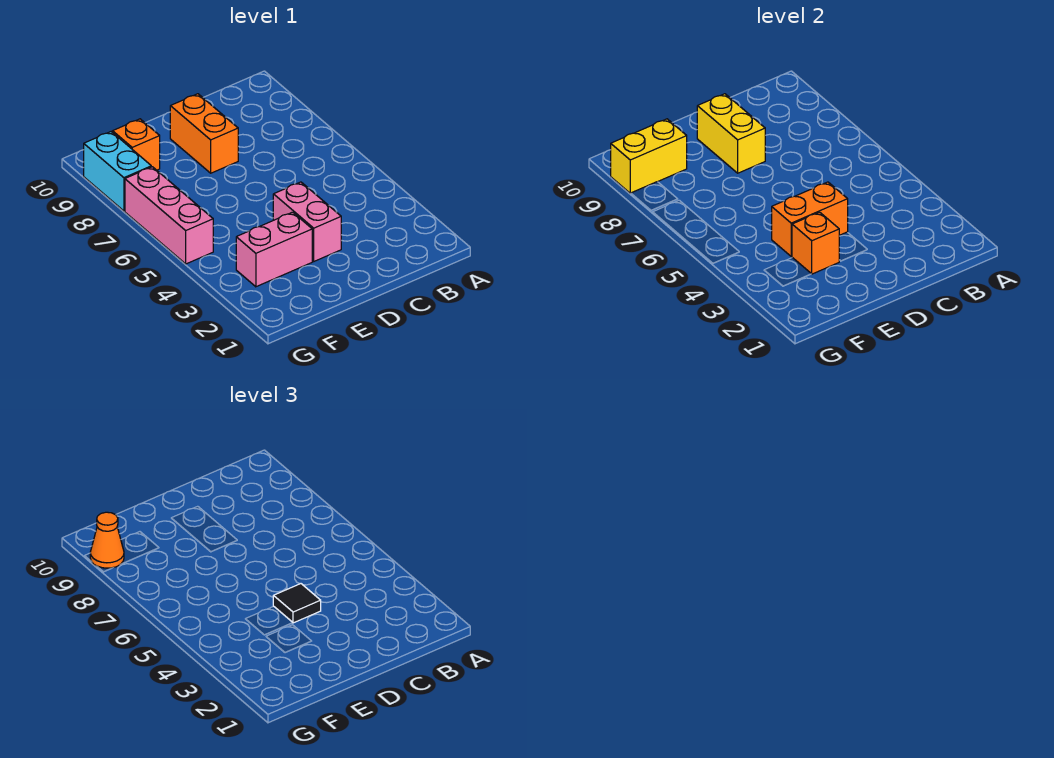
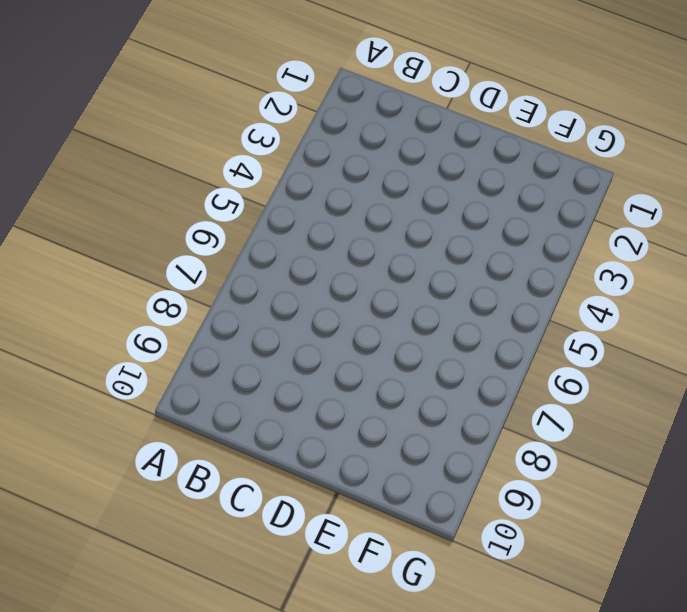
none -> pink 1x2 brick [273,182,341,261]
none -> orange 1x2 brick [170,94,238,173]
none -> pink 1x2 brick [236,212,312,287]

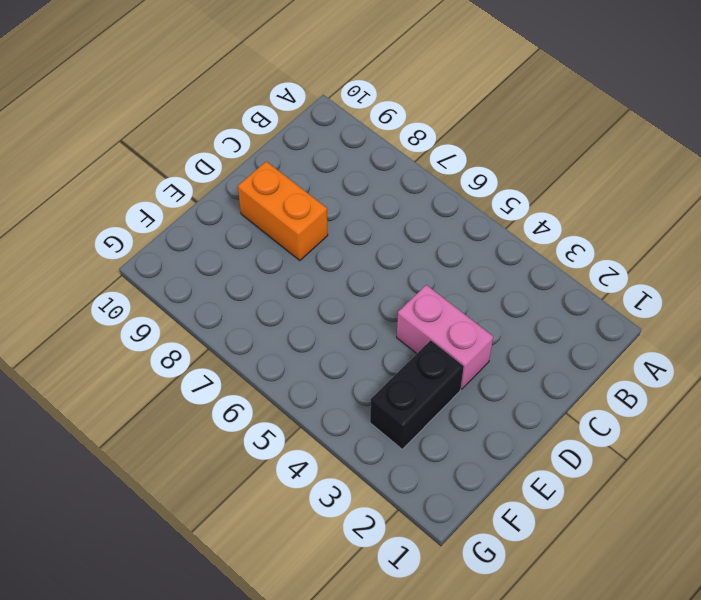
black 1x2 brick [370,340,464,449] -> pink 1x2 brick [236,212,312,287]
none -> orange 1x1 brick [113,119,160,170]
none -> pink 1x3 brick [125,167,213,264]
none -> cyan 1x2 brick [84,132,151,211]

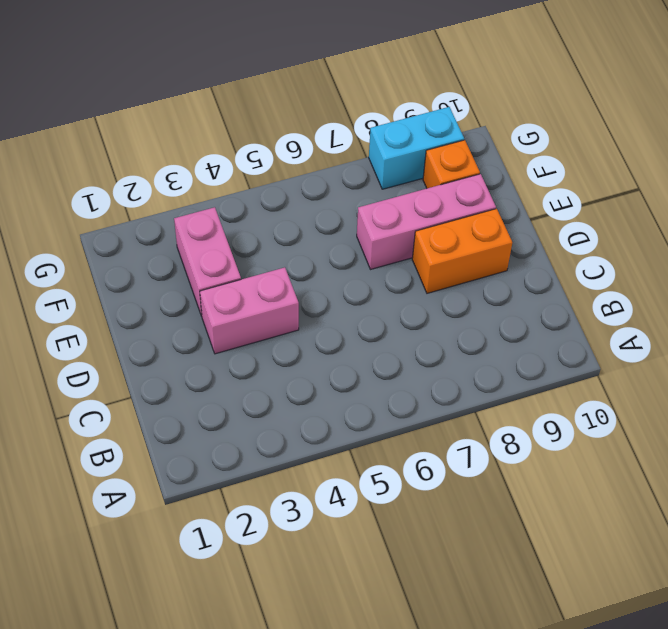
pink 1x3 brick [357,174,496,270] -> pink 1x3 brick moved to [125,167,213,264]
none -> orange 1x2 brick [772,182,848,256]
none -> yellow 1x2 brick [697,94,765,173]
none -> orange 1x1 brick [792,212,839,274]

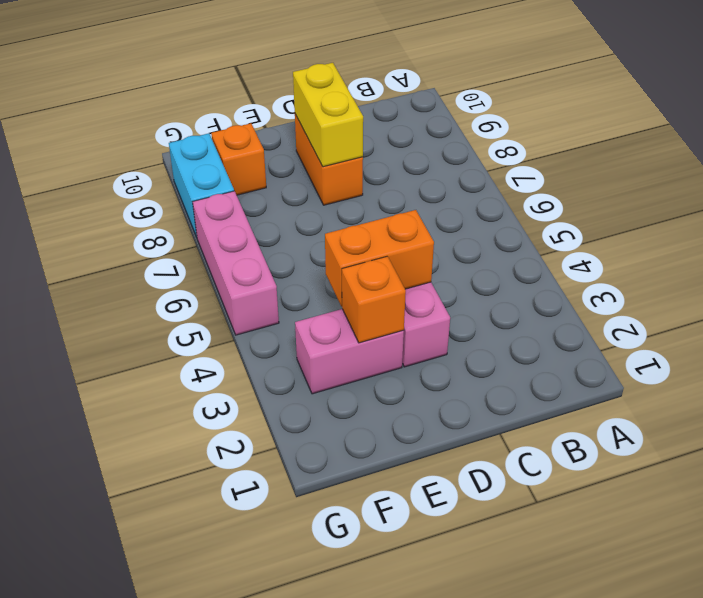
none -> yellow 1x2 brick [611,119,687,193]
none -> black 1x1 tile [273,584,321,623]
none -> orange 1x1 cone [90,512,124,568]

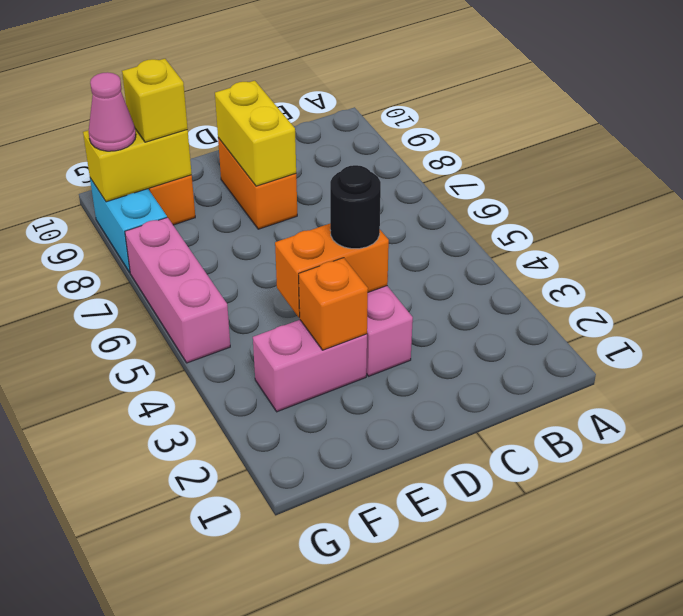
black 1x1 round brick [330,165,381,249] -> black 1x1 tile [273,584,321,623]
yellow 1x1 brick [122,59,188,142] -> none
pink 1x1 cone [89,72,136,151] -> orange 1x1 cone [90,512,124,568]

